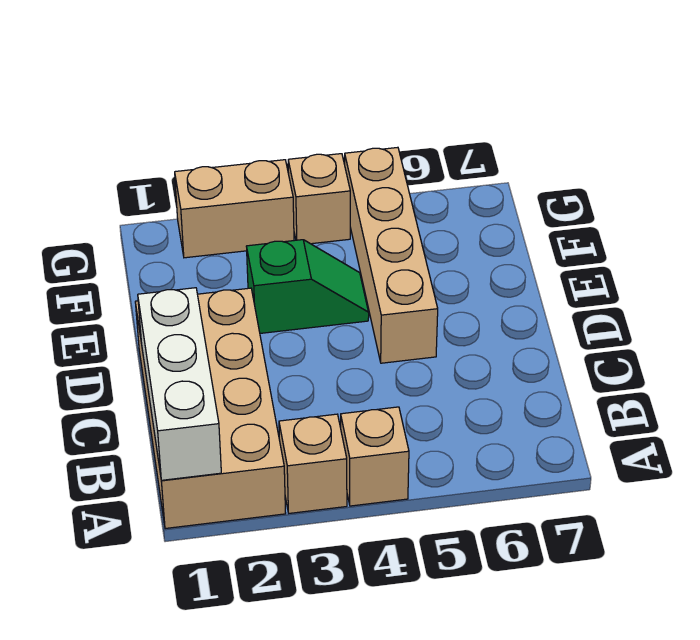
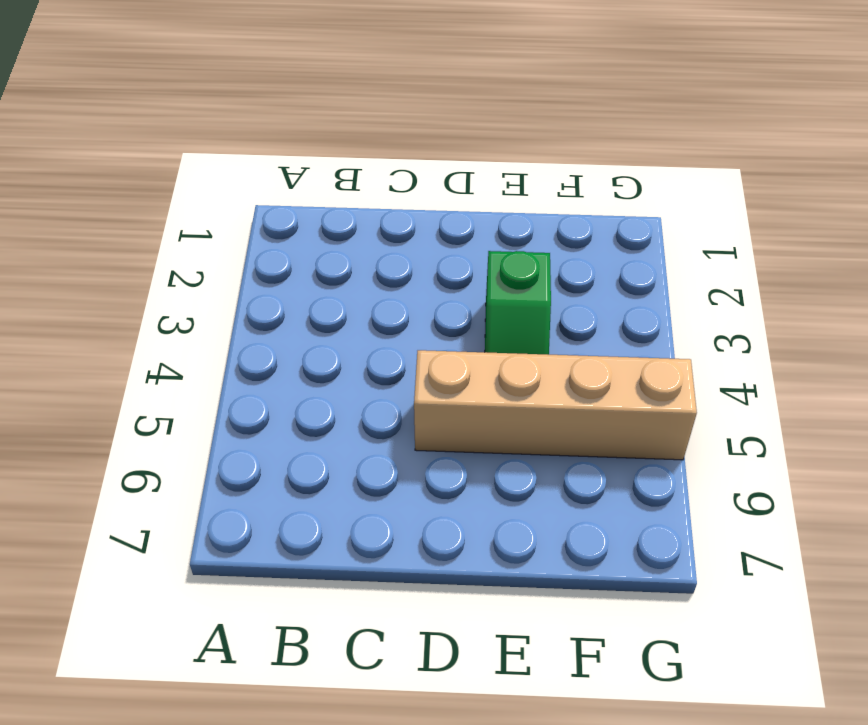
none -> tan 2x4 brick [135,288,286,529]
none -> tan 1x1 brick [279,414,347,513]

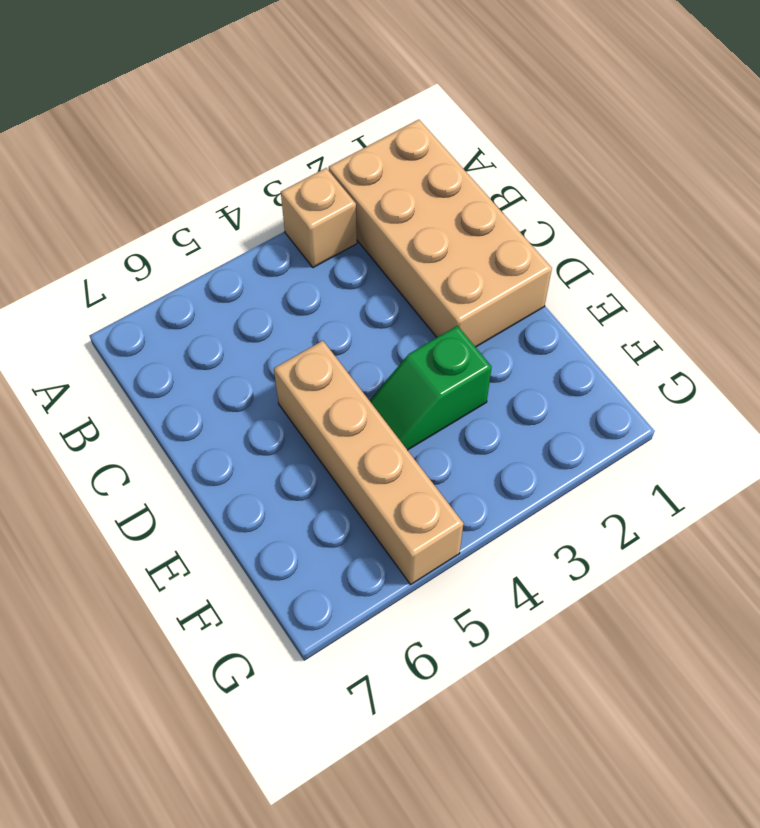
none -> tan 1x1 brick [341,407,409,506]
none -> tan 1x2 brick [175,160,294,258]

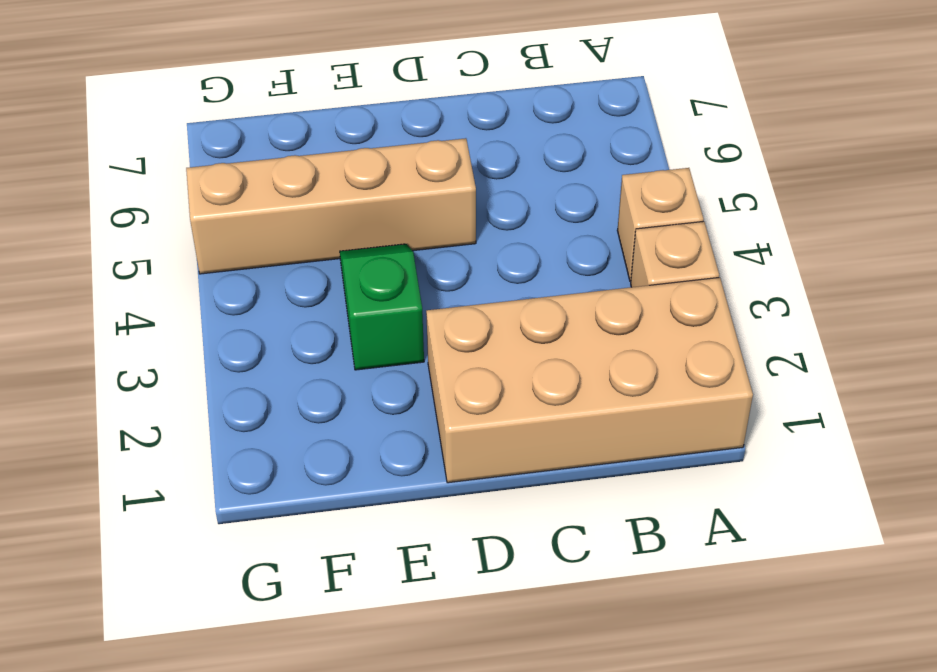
none -> tan 1x2 brick [175,160,294,258]
none -> tan 1x1 brick [288,154,350,244]

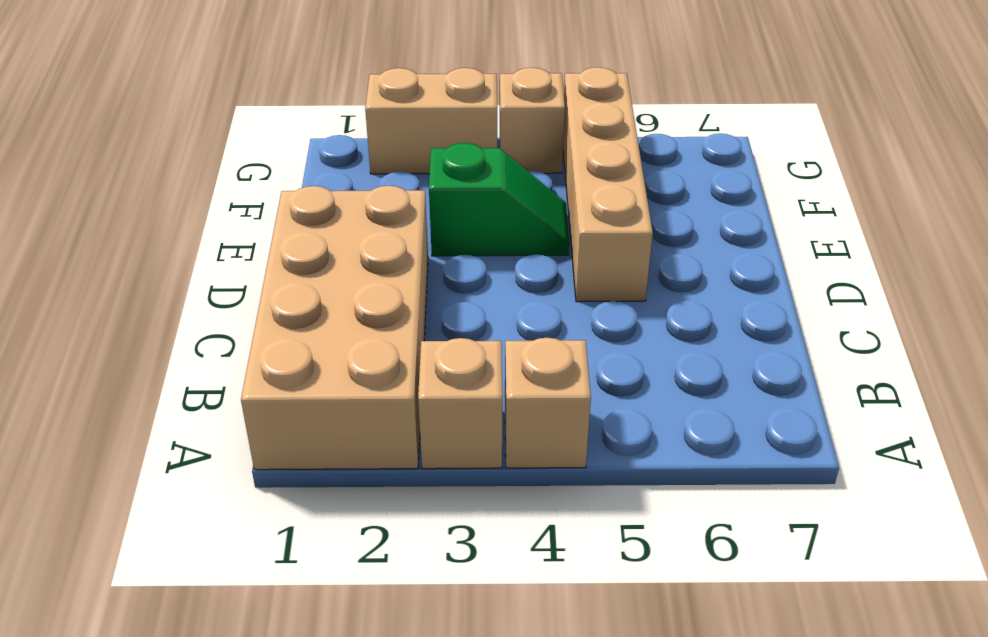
none -> white 1x3 brick [138,288,221,480]

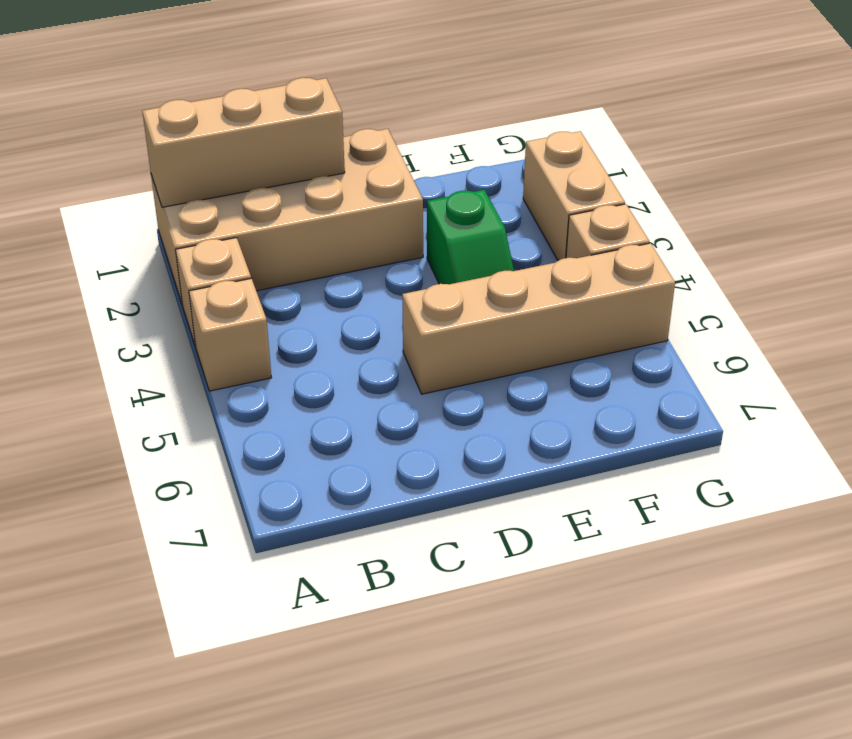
tan 1x3 brick [142,78,345,207] -> white 1x3 brick [138,288,221,480]

